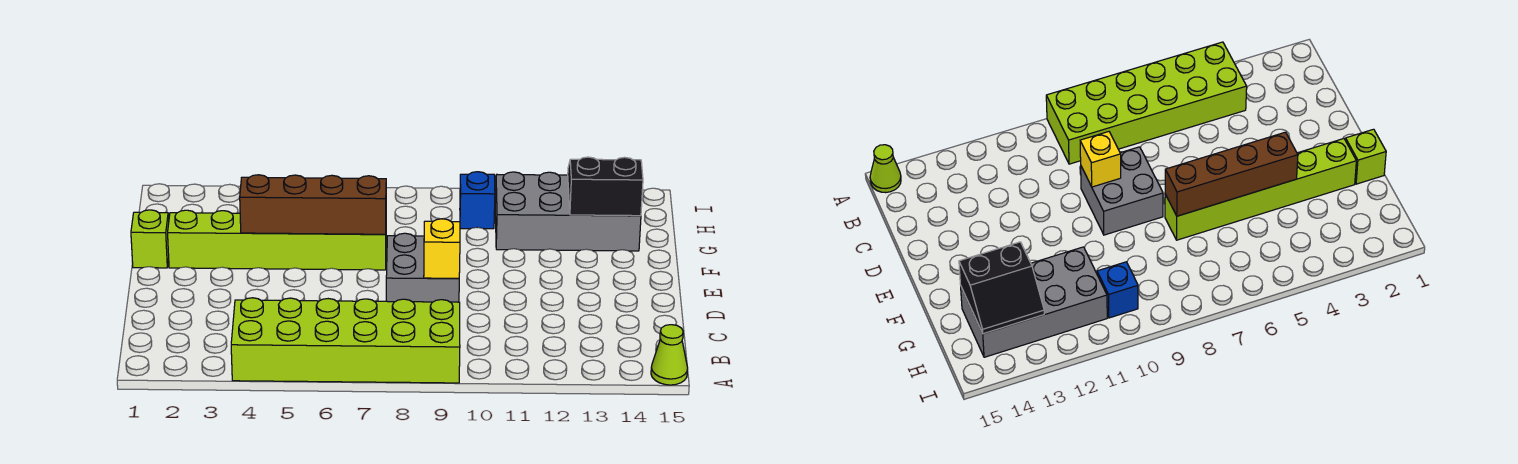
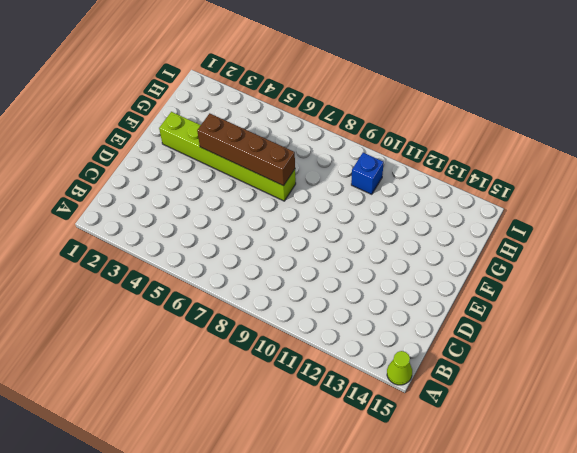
none -> lime 2x6 brick [231,298,460,383]
none -> grey 2x2 brick [386,233,459,302]

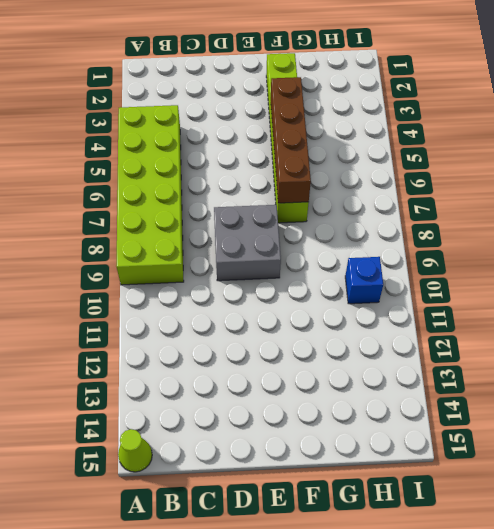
none -> lime 1x1 brick [131,210,169,268]
none -> grey 2x4 brick [495,172,641,251]

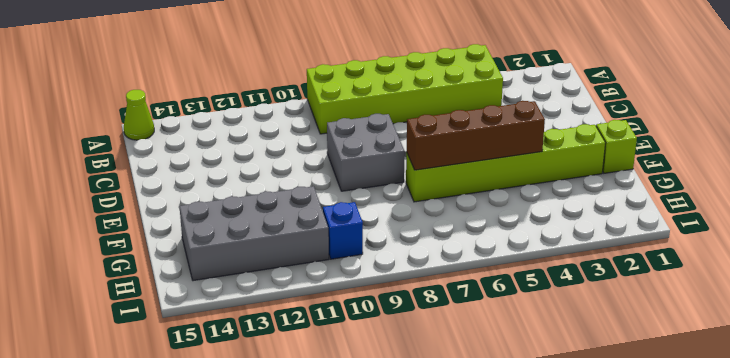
none -> yellow 1x1 brick [424,219,460,278]
none -> black 2x2 slope [568,157,643,216]

